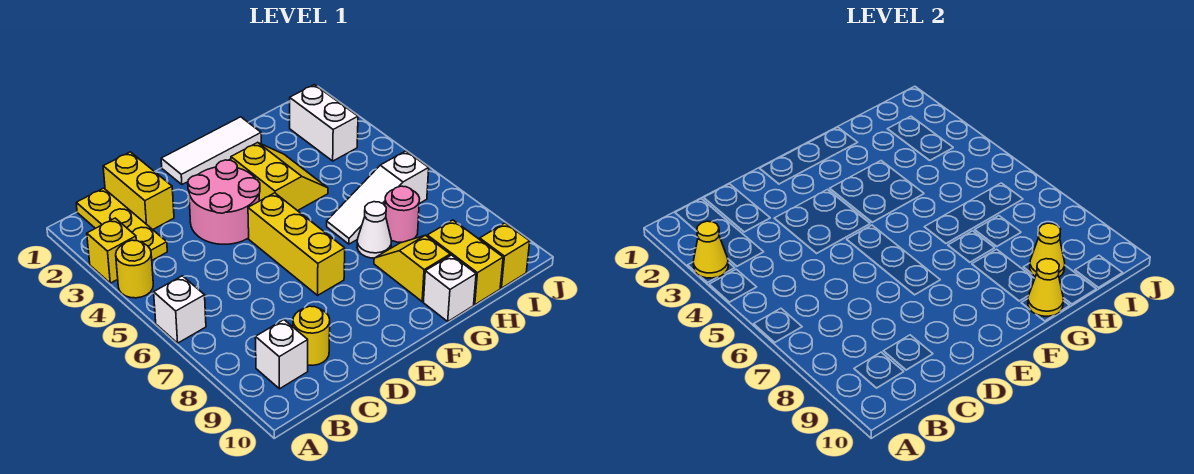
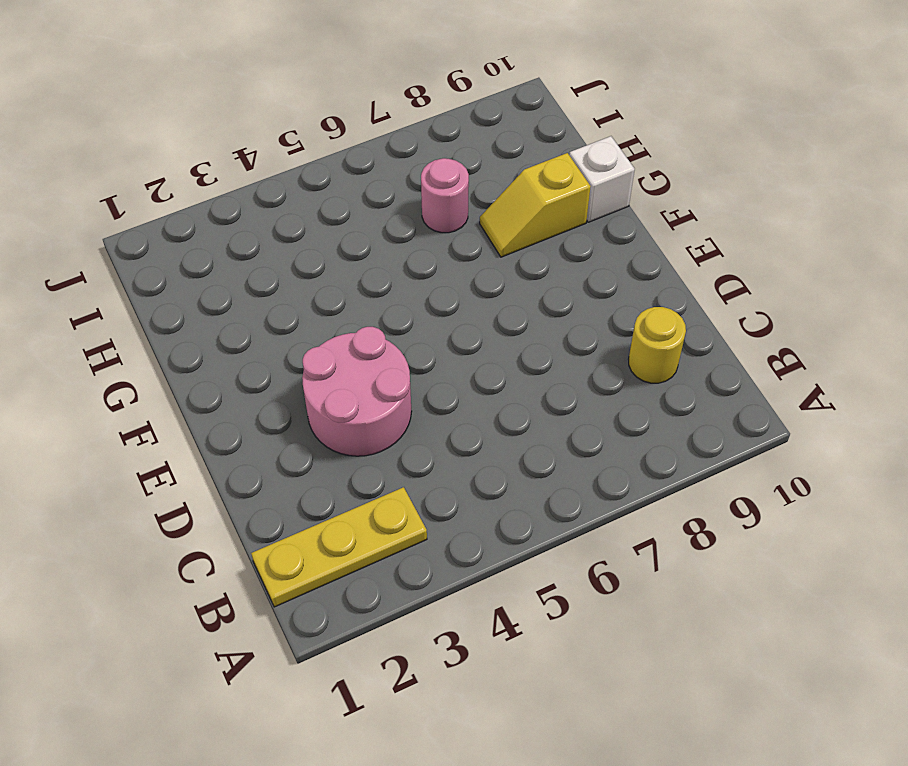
none -> yellow 1x1 brick [87,218,136,283]
none -> yellow 1x1 round brick [116,240,153,298]
none -> white 1x1 brick [154,276,206,343]

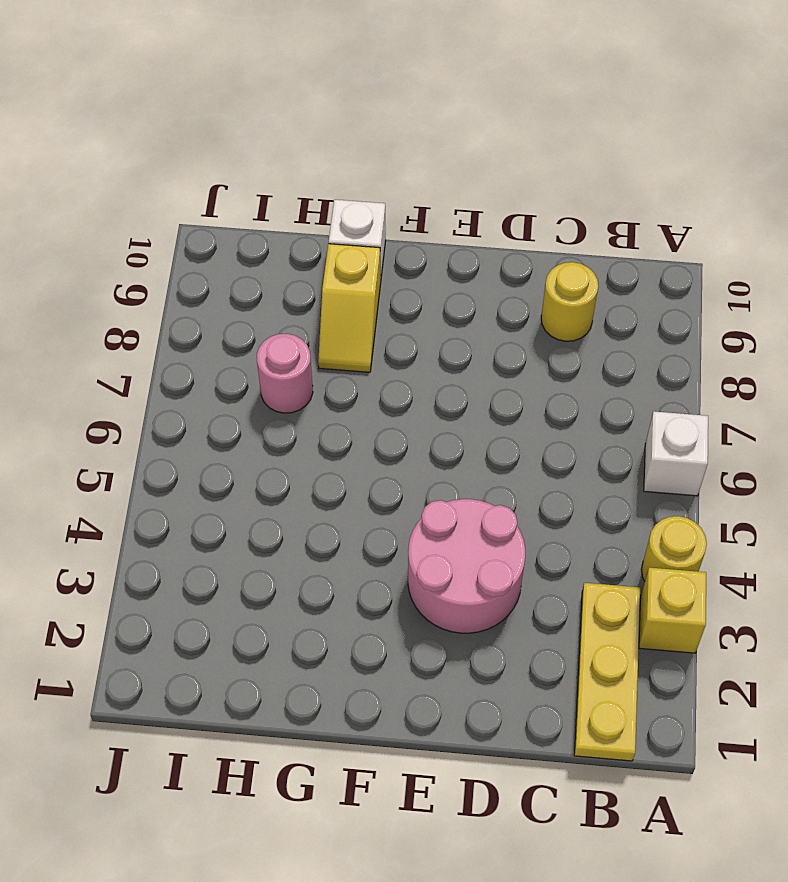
none -> white 1x1 brick [255,320,308,389]
none -> yellow 1x2 brick [103,152,174,230]
none -> white 1x3 tile [161,117,261,185]

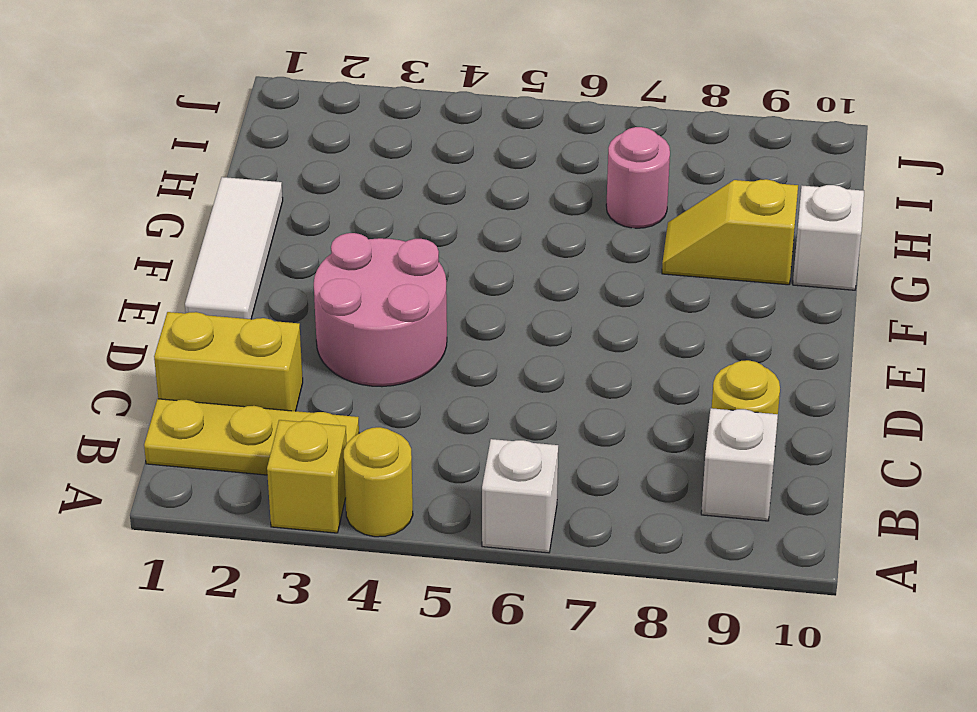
none -> yellow 1x3 brick [248,193,345,295]
none -> yellow 2x2 slope [231,142,328,211]
none -> white 1x3 slope [327,151,429,244]

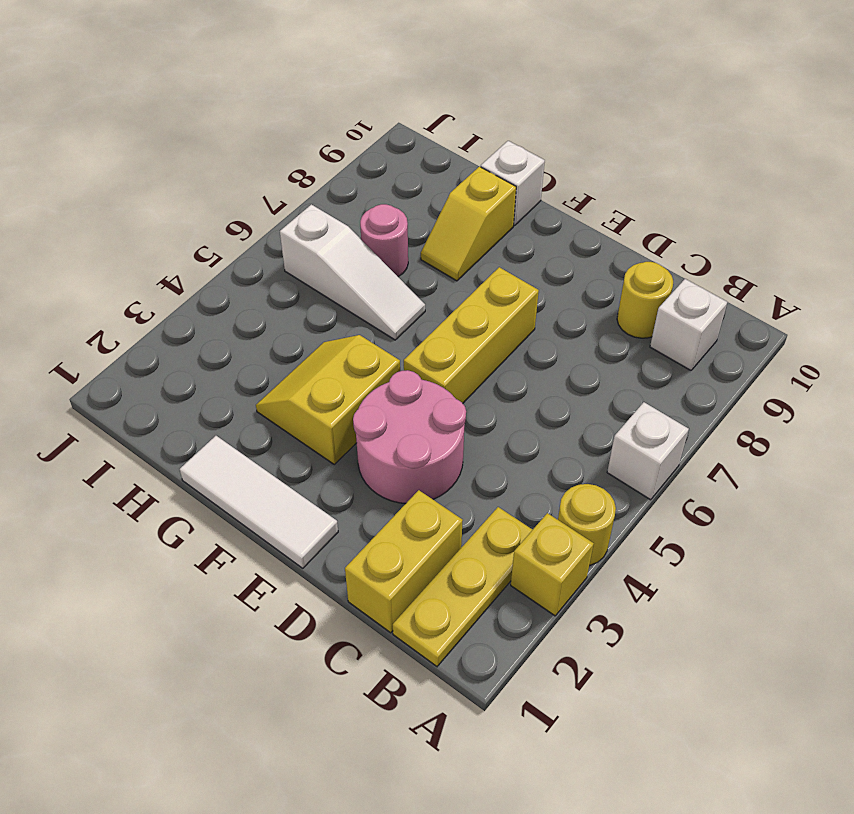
none -> white 1x1 cone [357,202,392,258]
none -> yellow 1x2 brick [427,220,503,305]
none -> white 1x2 brick [290,85,358,161]

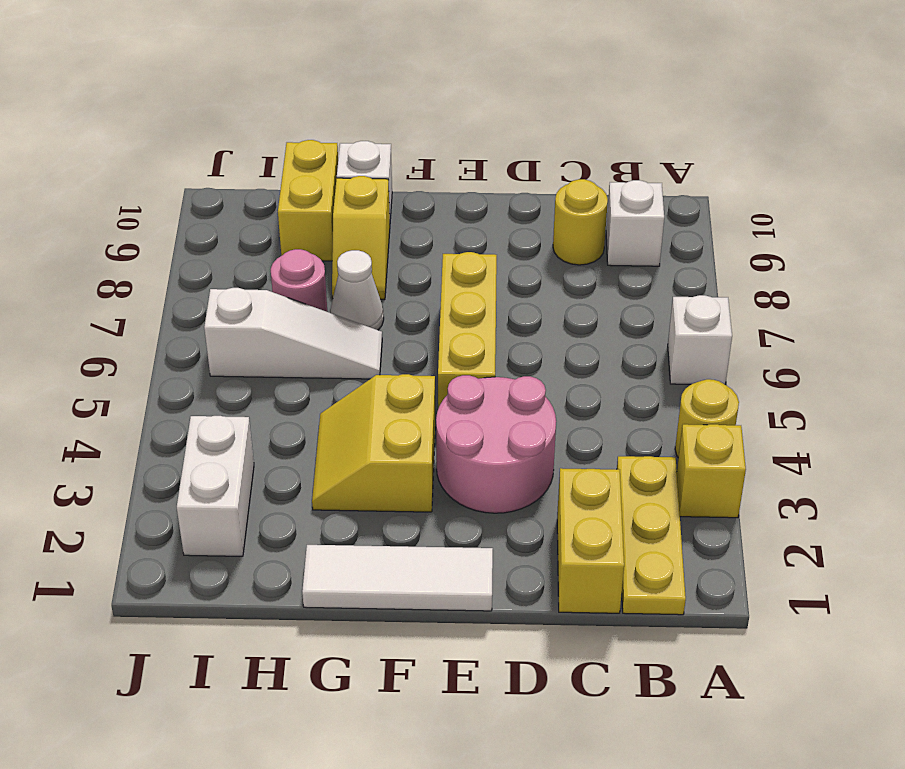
none -> yellow 1x1 brick [480,223,530,288]
none -> yellow 1x1 cone [693,221,728,278]
none -> yellow 1x1 cone [1028,259,1063,316]

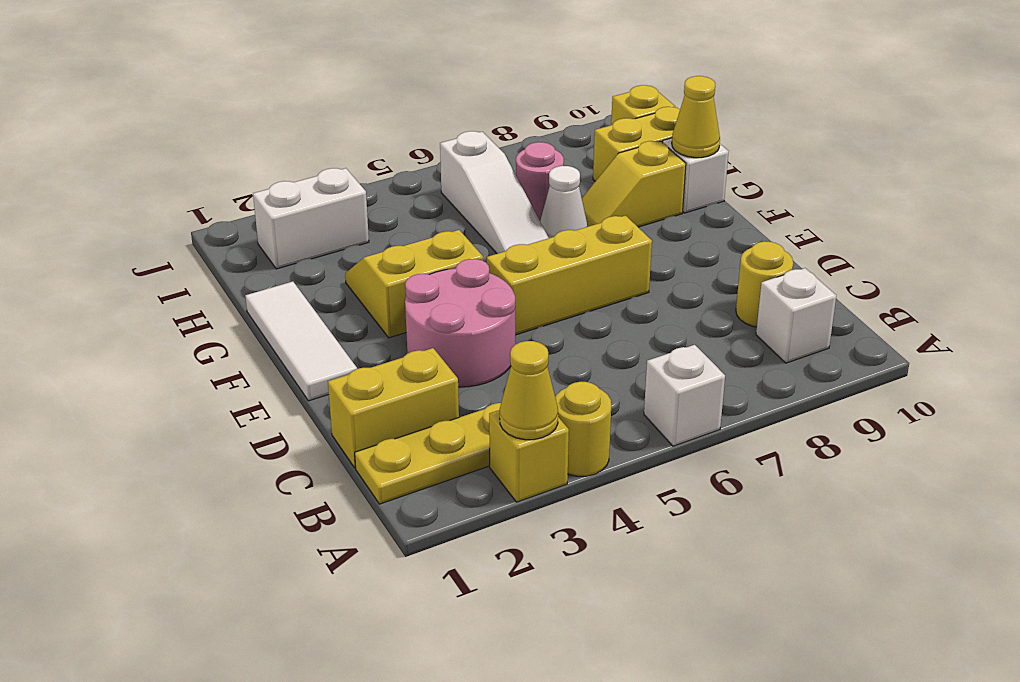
none -> yellow 1x1 cone [1030,223,1065,277]

